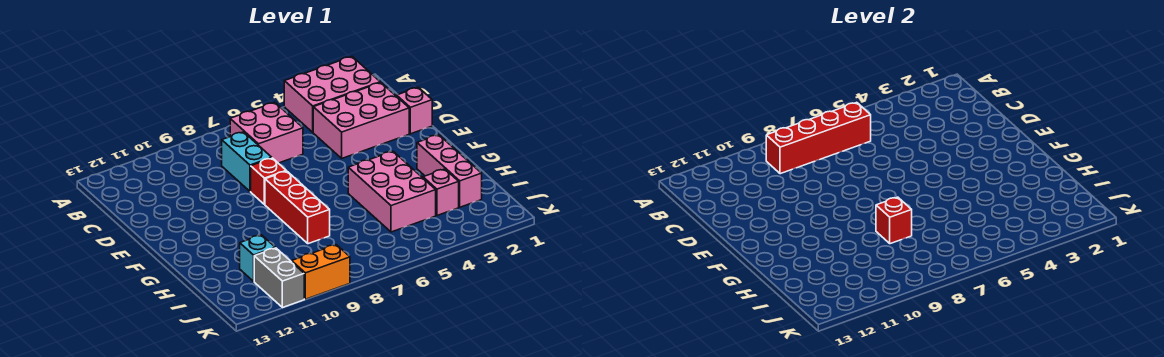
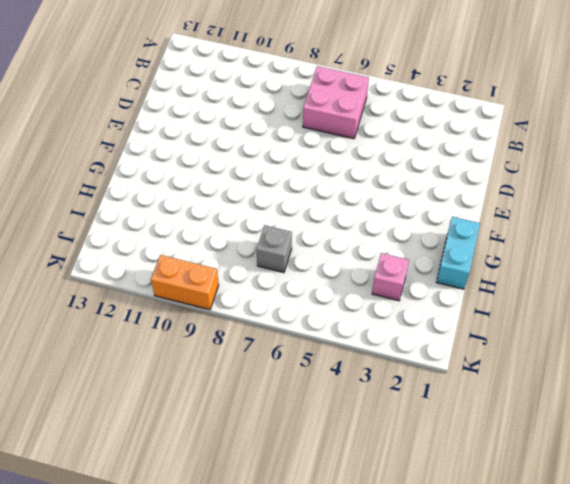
cyan 1x2 brick [437,217,480,289] -> cyan 1x2 brick moved to [222,132,272,191]
grey 1x1 brick [257,225,292,273] -> none
none -> pink 2x3 brick [284,57,380,132]
none -> pink 2x3 brick [313,83,409,158]
none -> pink 1x1 brick [397,87,432,134]

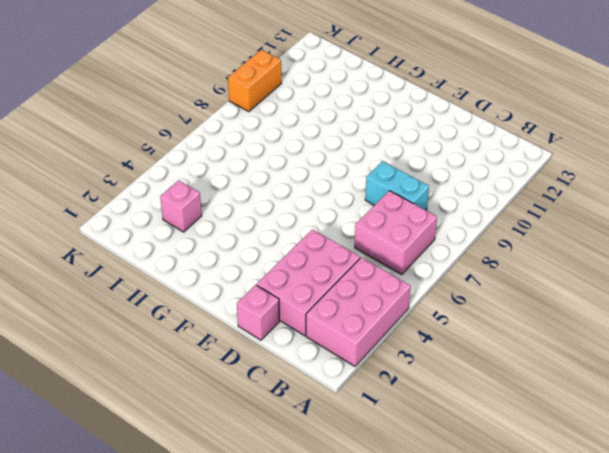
none -> red 1x1 brick [251,158,286,205]
none -> red 1x3 brick [265,171,330,244]
none -> pink 1x3 brick [417,135,482,207]

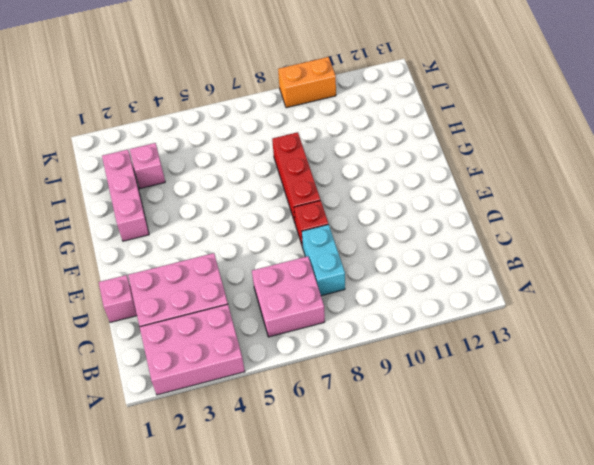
none -> pink 2x3 brick [348,151,436,232]
none -> cyan 1x1 brick [240,235,275,281]
none -> grey 1x2 brick [254,248,304,308]

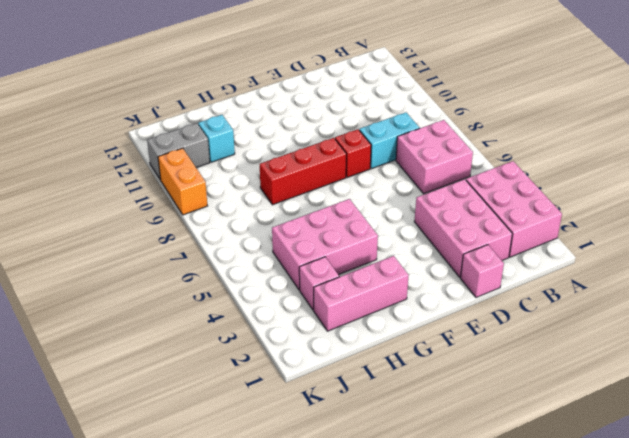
none -> red 1x4 brick [766,102,871,174]
none -> red 1x1 brick [876,197,912,244]

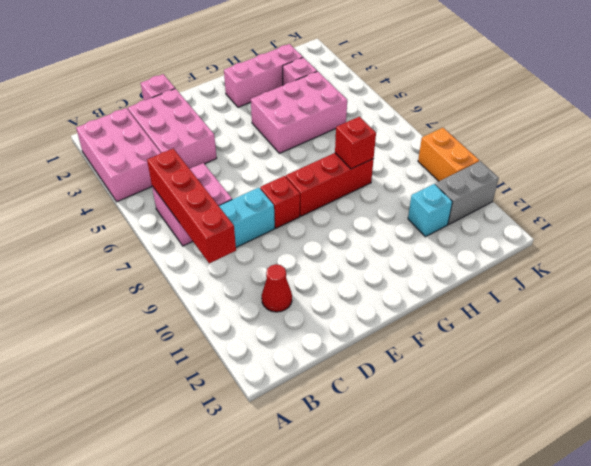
red 1x1 cone [262,264,292,312] -> none

